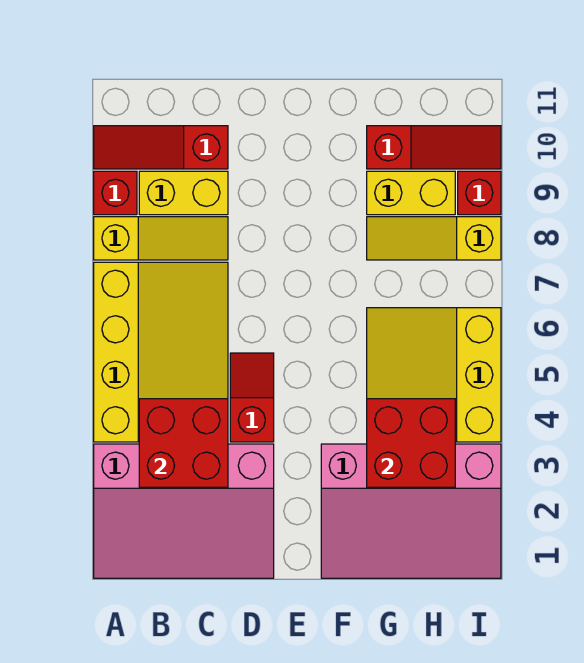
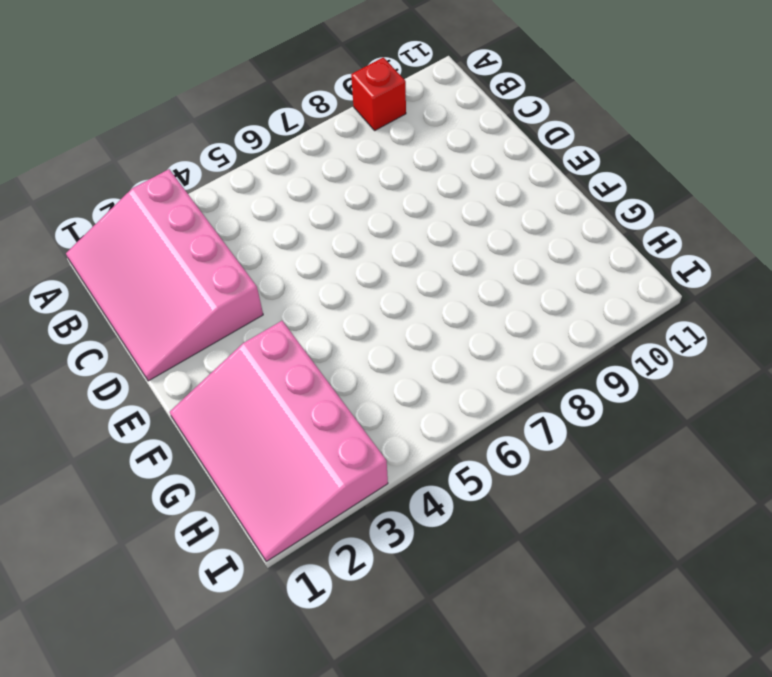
none -> yellow 3x4 slope [94,262,228,442]
none -> yellow 1x3 slope [94,217,228,260]
none -> red 1x3 slope [94,126,228,169]

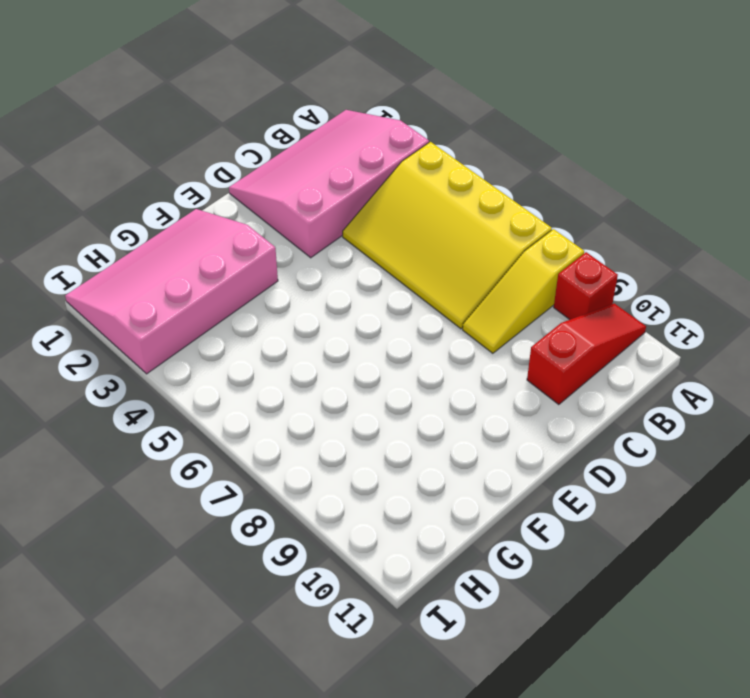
none -> yellow 1x2 brick [139,171,228,215]
none -> red 1x2 slope [230,353,274,442]
none -> yellow 3x3 slope [367,308,501,442]

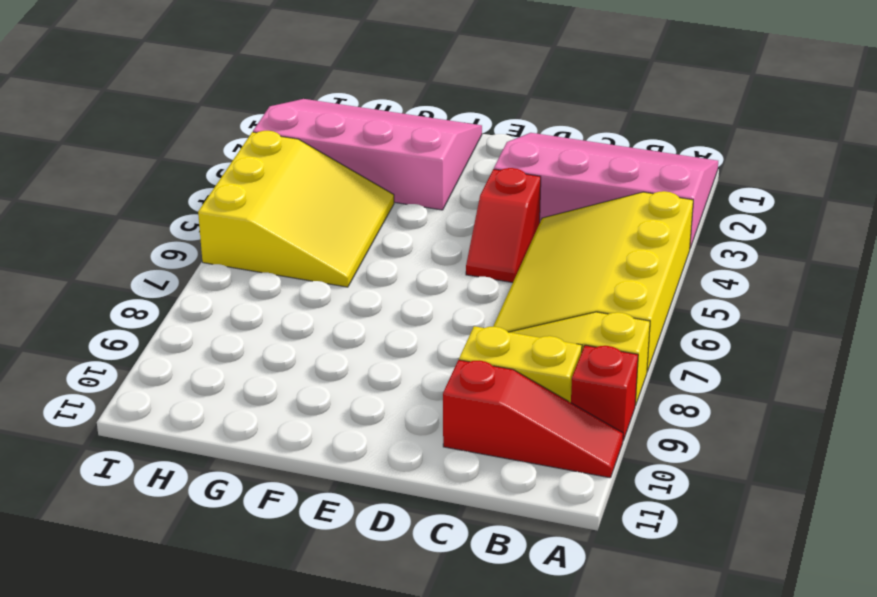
none -> yellow 1x3 slope [367,217,501,260]
none -> yellow 1x2 brick [367,171,455,215]
none -> red 1x3 slope [367,126,501,169]

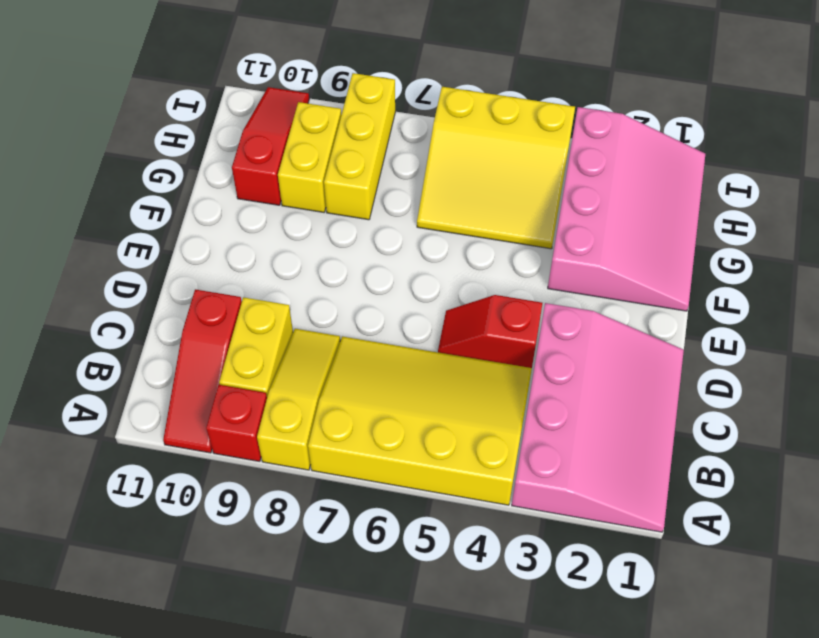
yellow 1x3 brick [324,73,395,220] -> yellow 1x3 slope [367,217,501,260]
none -> red 1x1 brick [458,171,501,215]
none -> red 2x2 brick [139,399,228,487]
none -> red 2x2 brick [367,399,455,487]

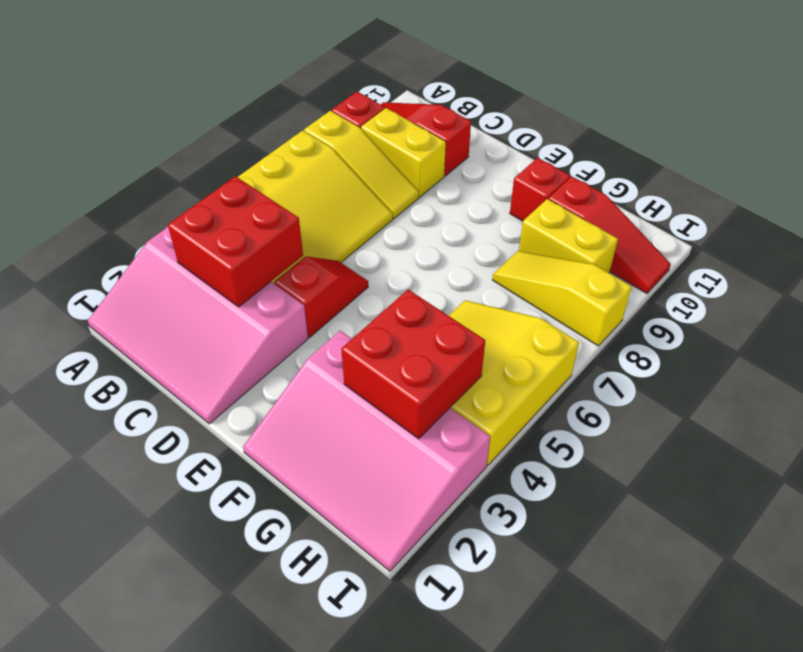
red 1x1 brick [510,158,570,221] -> red 1x1 brick moved to [458,171,501,215]

